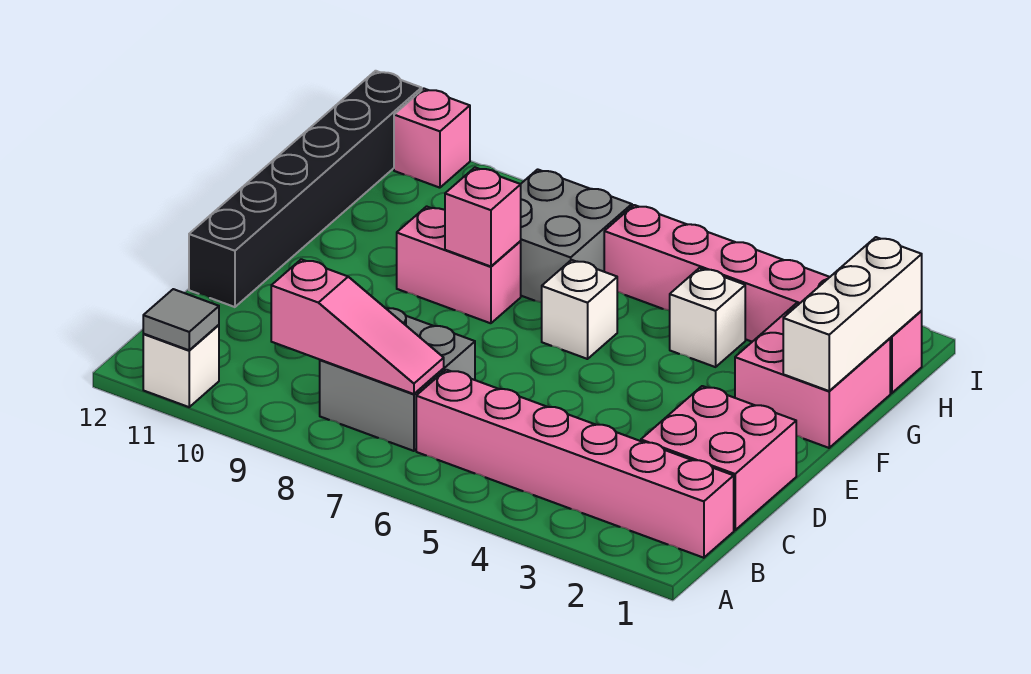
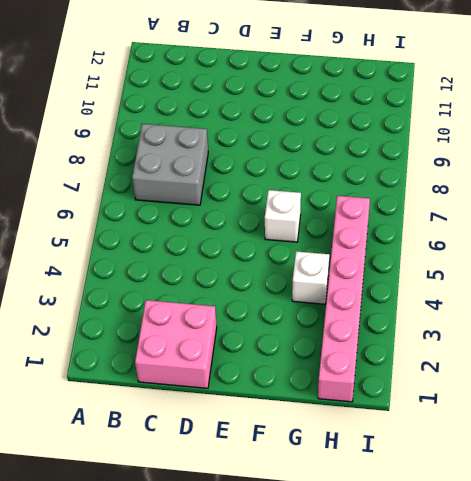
none -> white 1x1 brick [143,325,219,407]
none -> pink 1x6 brick [416,370,734,558]
none -> black 1x6 brick [189,71,422,307]

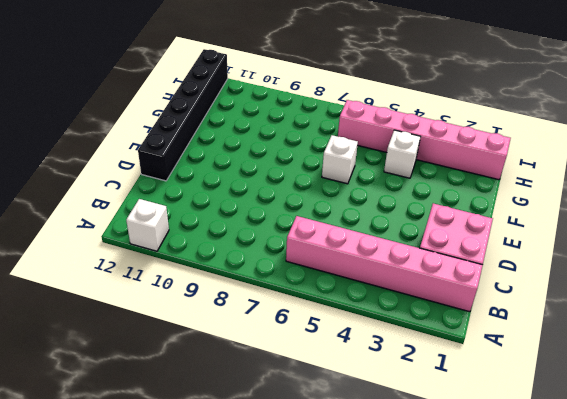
none -> grey 2x2 brick [320,308,475,451]
none -> pink 2x2 brick [735,304,890,448]
none -> pink 1x2 brick [397,206,521,323]

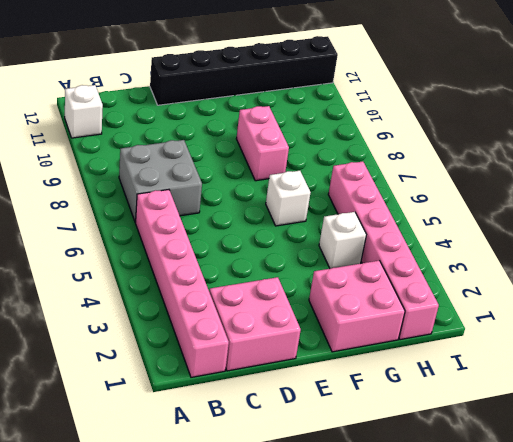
none -> grey 2x2 brick [521,169,632,303]
none -> pink 1x1 brick [394,89,470,188]
none -> grey 1x1 tile [143,289,219,350]

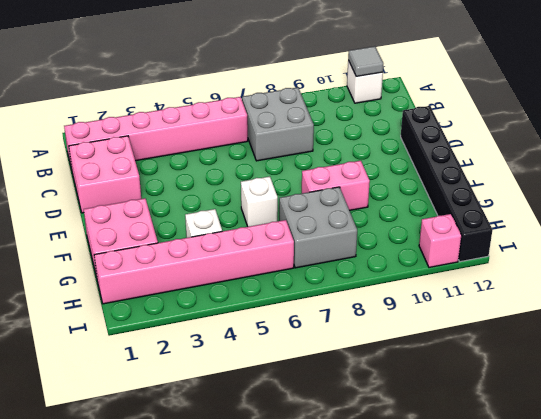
none -> pink 1x3 slope [271,259,444,394]
none -> white 1x3 brick [783,237,922,391]
none -> pink 1x1 brick [445,168,521,266]

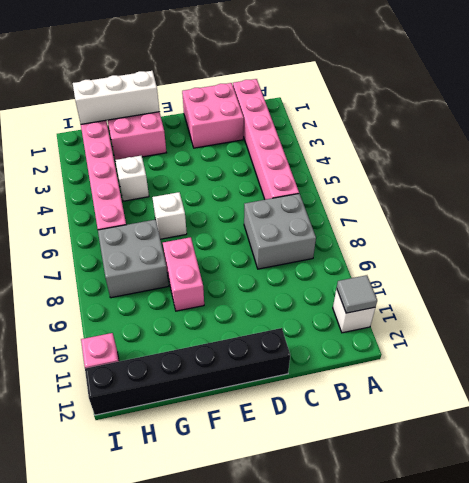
none -> pink 1x3 slope [271,259,444,394]
none -> pink 1x1 brick [445,168,521,266]

